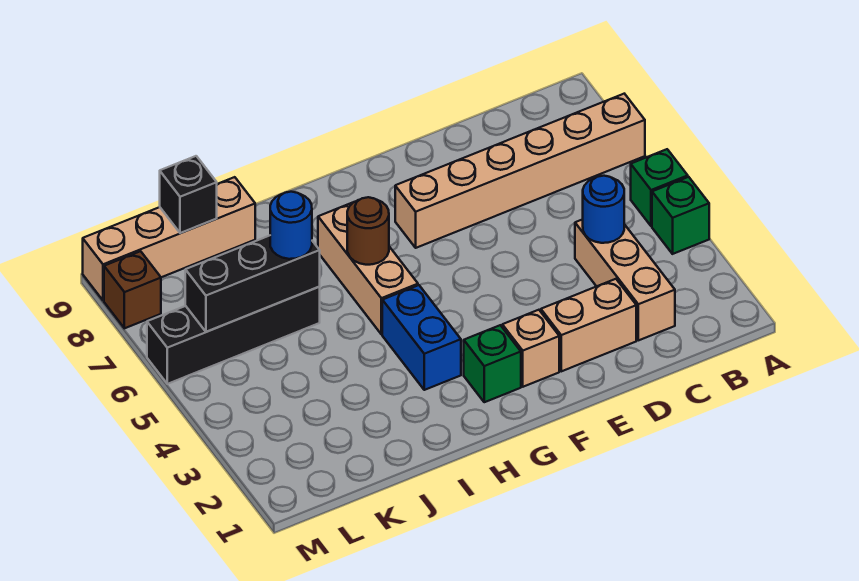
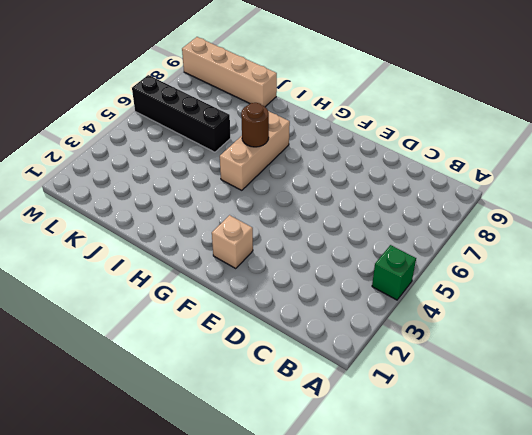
none -> green 1x1 brick [631,149,688,226]
none -> tan 1x6 brick [395,94,645,248]
none -> tan 1x3 brick [575,219,675,340]

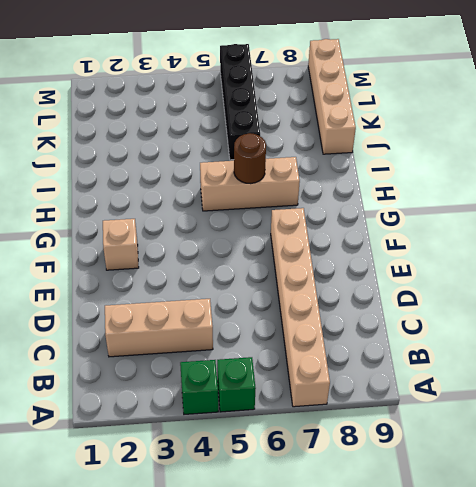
none -> tan 1x2 brick [541,279,636,371]
none -> green 1x1 brick [464,325,521,402]
none -> blue 1x2 brick [382,285,461,390]

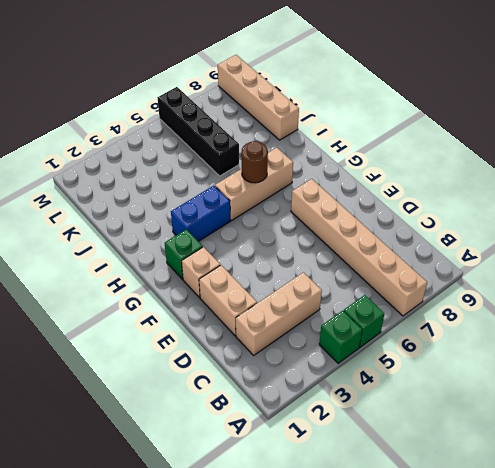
none -> brown 1x1 brick [104,251,161,328]
none -> blue 1x1 round brick [583,176,624,243]
none -> black 1x3 brick [185,236,320,332]

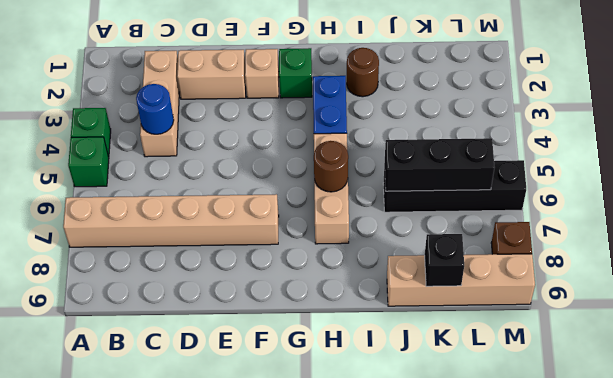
brown 1x1 round brick [347,48,379,97] -> none
none -> blue 1x1 round brick [270,192,312,259]

